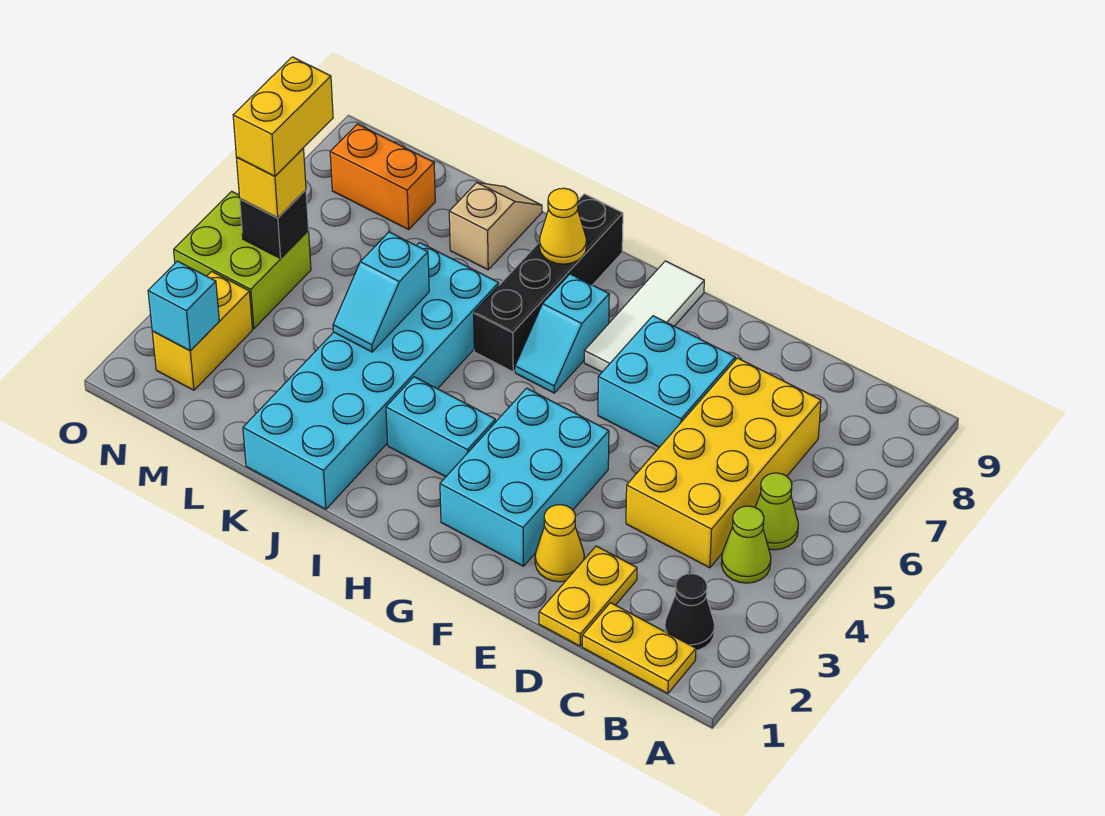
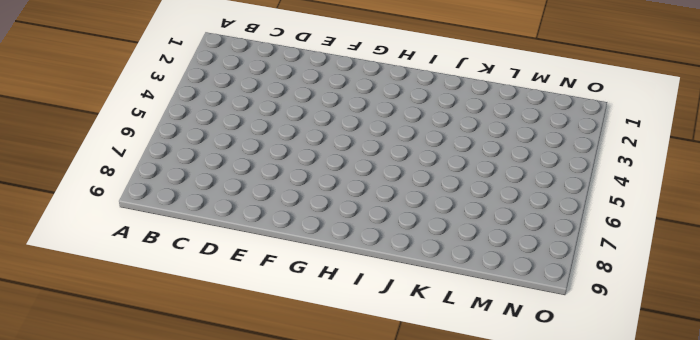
none -> yellow 1x2 plate [582,603,696,694]
none -> black 1x1 cone [665,574,715,650]
none -> lime 1x1 cone [721,506,771,583]

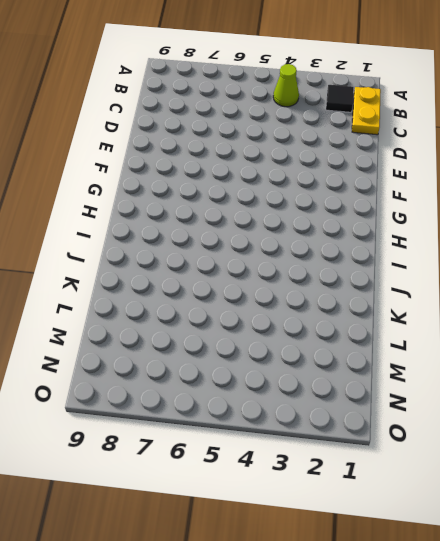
black 1x1 tile [326,85,354,112] -> black 1x1 cone [665,574,715,650]
none -> lime 1x1 cone [755,473,798,550]
none -> yellow 2x4 brick [626,358,821,568]
none -> yellow 1x2 plate [539,546,637,646]

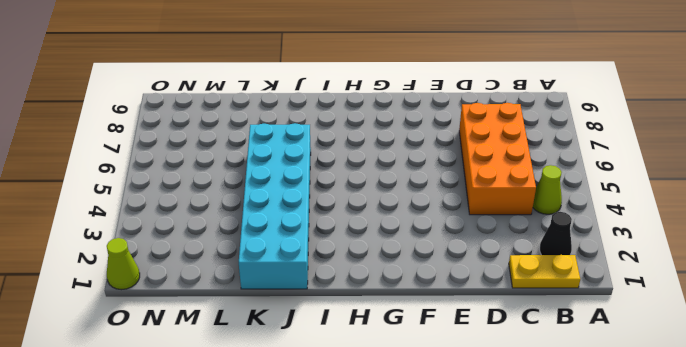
orange 2x4 brick [459,103,536,215] -> yellow 2x4 brick [626,358,821,568]
lime 1x1 cone [107,238,140,290] -> lime 1x1 cone moved to [755,473,798,550]
none -> yellow 1x2 plate [539,546,637,646]
none -> yellow 1x1 cone [535,505,584,582]
none -> cyan 2x2 brick [598,316,735,447]

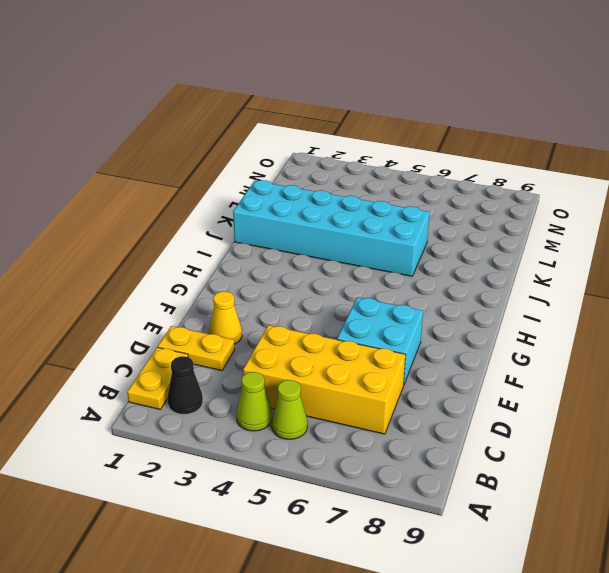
none -> cyan 2x3 brick [440,388,609,566]
none -> white 1x3 tile [584,261,704,372]
none -> cyan 1x2 brick [386,377,495,477]

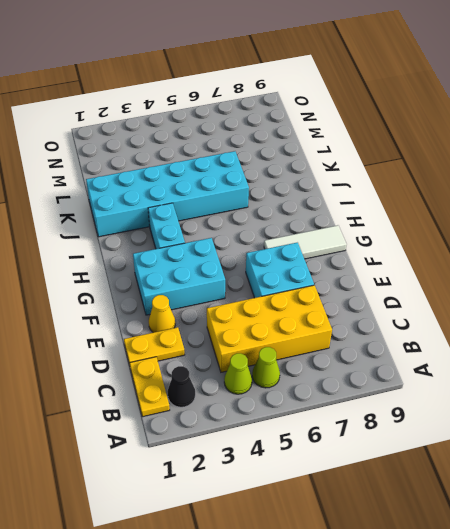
none -> cyan 1x2 slope [515,274,609,393]
none -> black 1x4 brick [474,194,623,372]
none -> tan 1x2 slope [449,183,542,270]

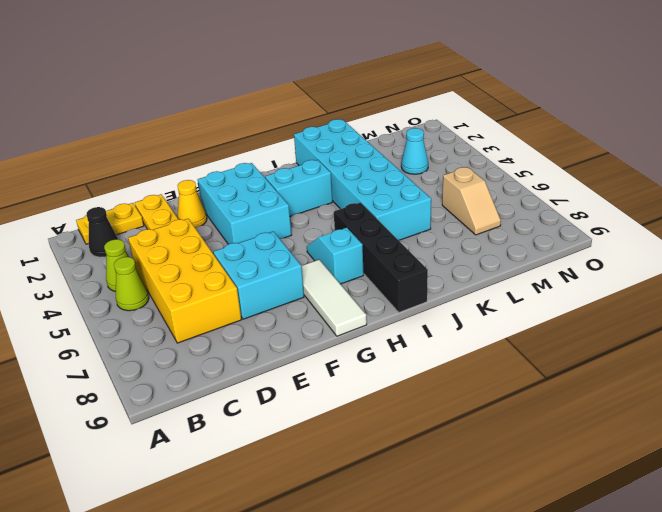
cyan 1x1 cone [401,128,428,174] -> none
tan 1x2 slope [442,167,501,235] -> tan 1x2 slope moved to [449,183,542,270]
none -> orange 1x2 brick [330,124,435,229]
none -> yellow 1x2 brick [152,271,252,390]
none -> lime 2x2 brick [174,191,311,329]

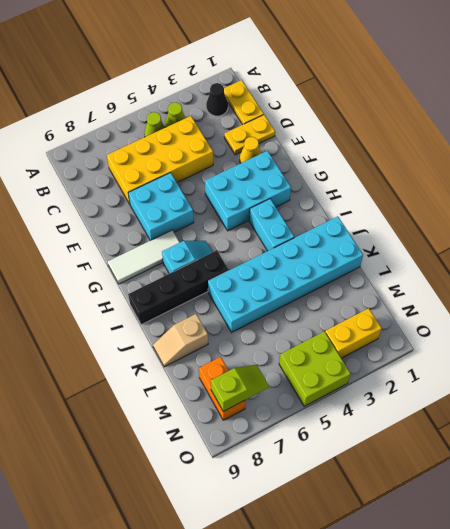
lime 1x2 slope [211,365,269,411] -> none
none -> yellow 1x1 cone [539,188,587,264]
none -> cyan 1x2 slope [333,232,429,352]
none -> cyan 1x1 brick [148,261,219,351]

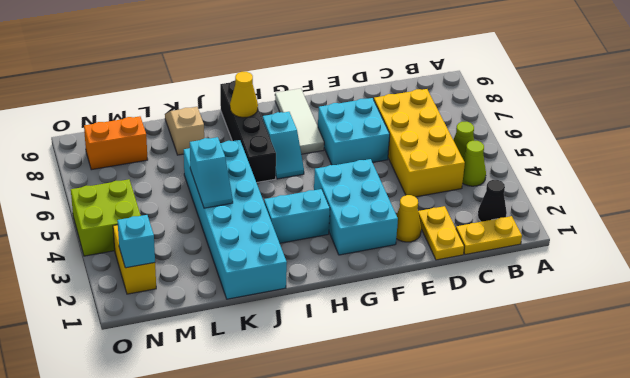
none -> black 1x1 brick [240,190,309,259]
none -> yellow 1x1 brick [237,149,306,218]
none -> yellow 1x2 brick [233,57,333,176]

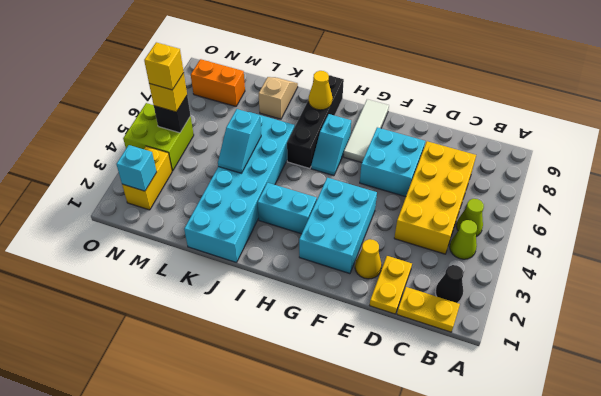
yellow 1x1 brick [144,42,184,90] -> yellow 1x2 brick [233,57,333,176]

